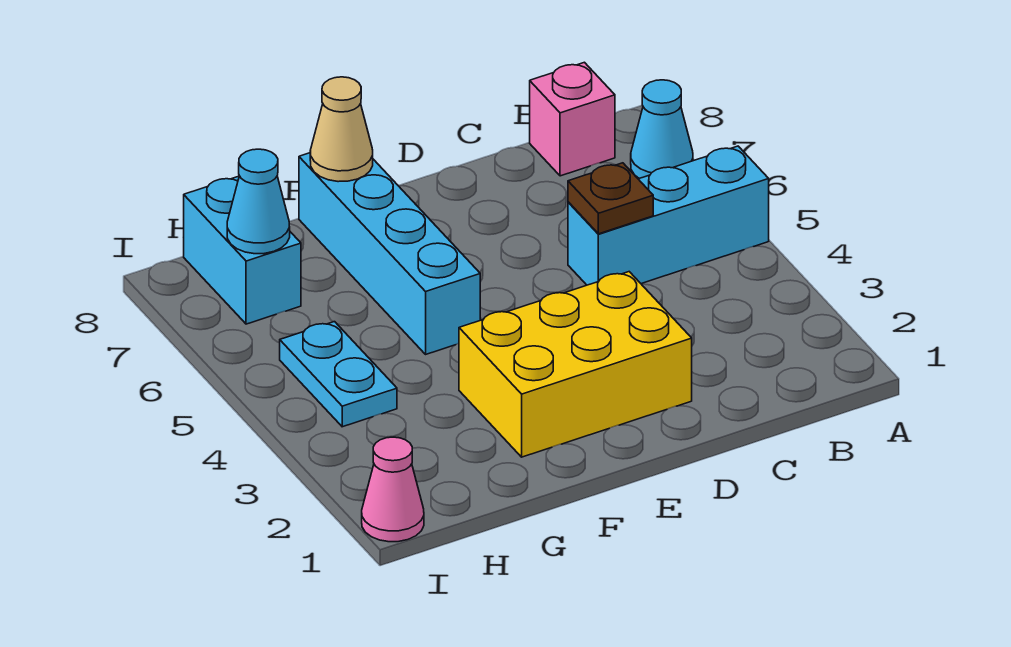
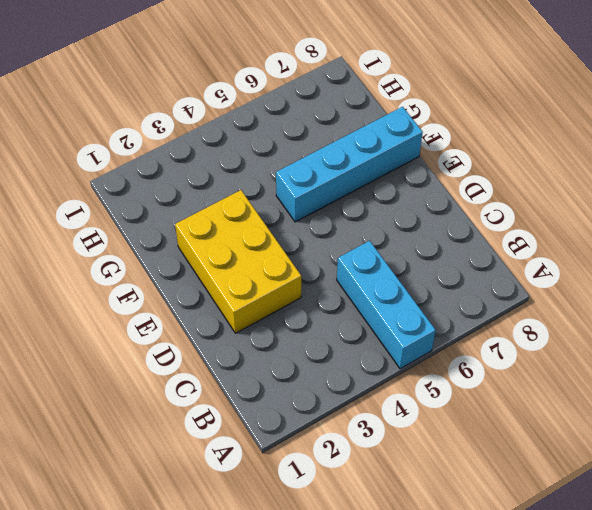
none -> cyan 1x1 cone [631,80,693,178]
none -> pink 1x1 brick [530,62,615,176]

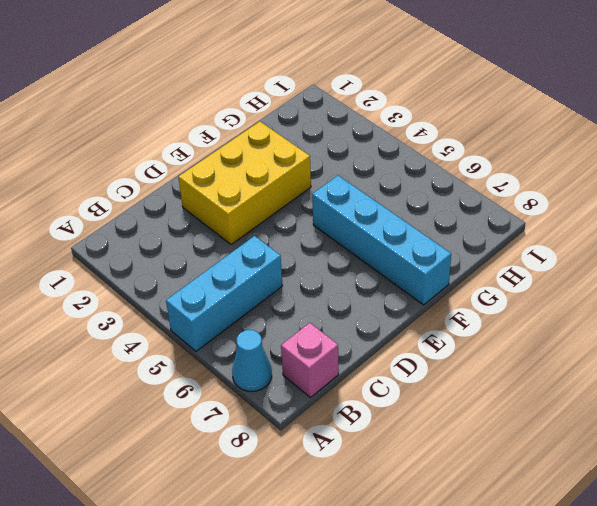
none -> cyan 1x2 plate [280,322,397,427]
none -> cyan 1x2 brick [184,176,301,324]

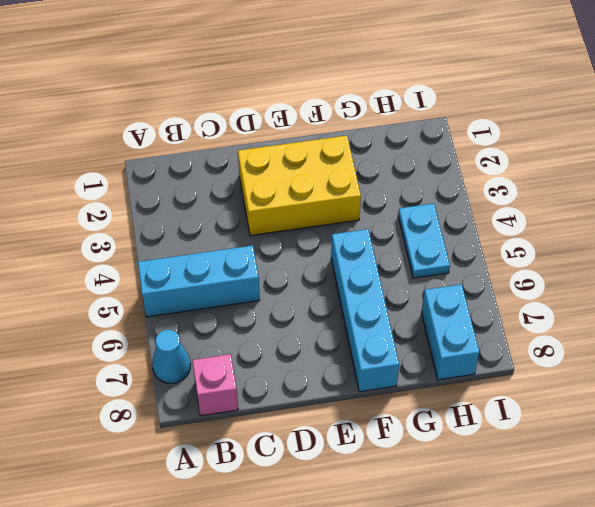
none -> pink 1x1 cone [362,437,424,542]
none -> brown 1x1 plate [568,163,653,234]

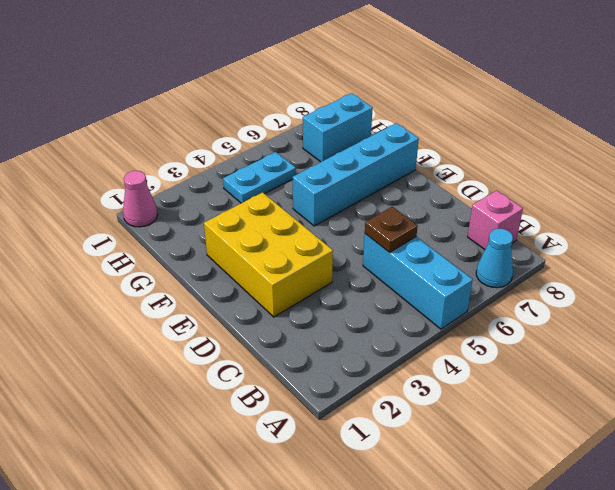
none -> tan 1x1 cone [310,77,373,182]
none -> cyan 1x1 cone [227,149,290,254]

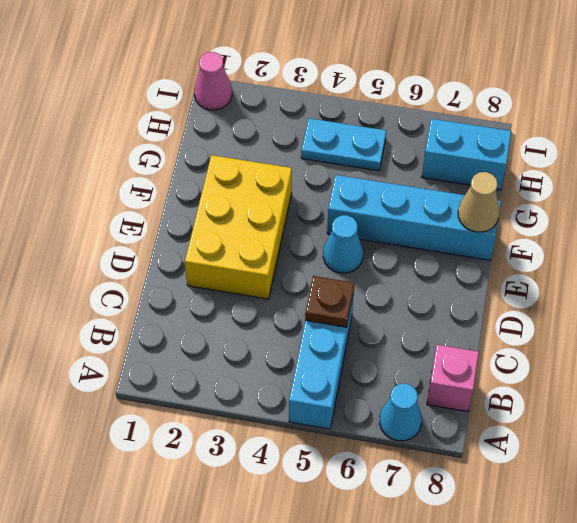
cyan 1x1 cone [323,215,363,273] -> cyan 1x1 cone moved to [227,149,290,254]

